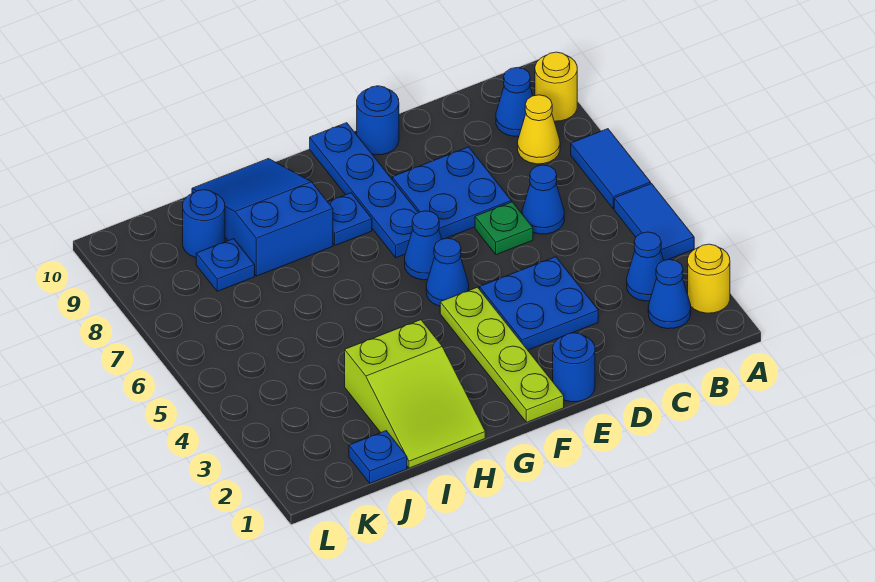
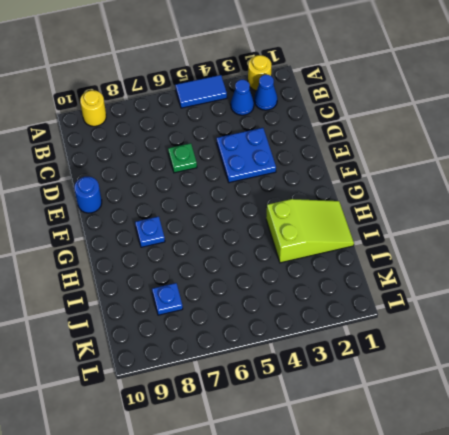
none -> blue 1x2 tile [571,129,651,209]
none -> yellow 1x1 cone [518,95,560,164]
none -> blue 1x1 cone [496,68,533,137]

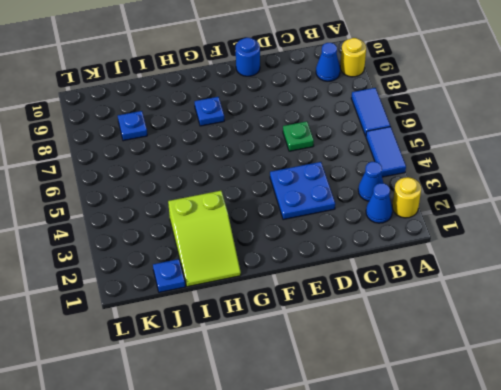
none -> yellow 1x1 cone [518,95,560,164]
none -> blue 1x1 cone [522,165,564,234]
none -> blue 2x2 plate [392,147,511,239]

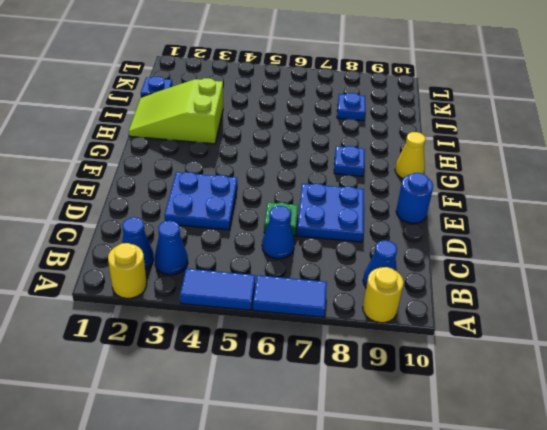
yellow 1x1 cone [395,132,426,179] -> yellow 1x1 cone moved to [518,95,560,164]
none -> blue 1x1 round brick [553,333,595,402]
none -> lime 1x4 plate [440,287,564,422]
none -> blue 1x1 cone [426,238,469,306]

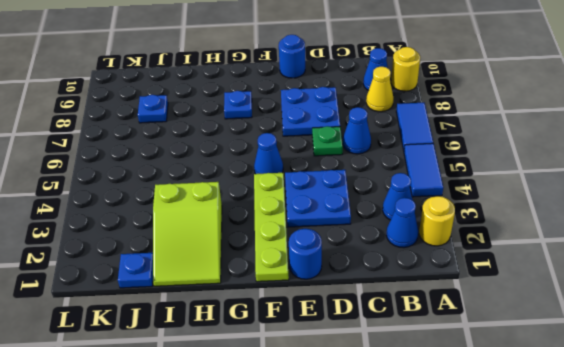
none -> blue 1x1 cone [405,211,442,280]
none -> blue 1x4 plate [310,123,418,258]
none -> blue 2x3 slope [192,159,333,276]

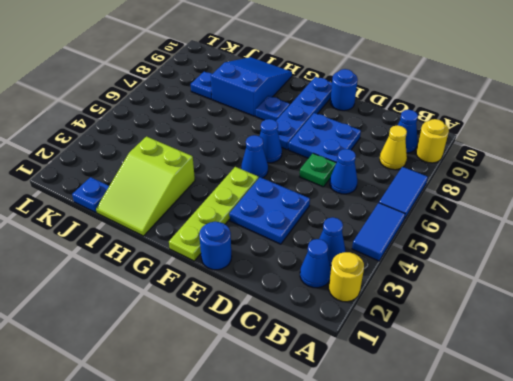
none -> blue 1x1 round brick [183,190,225,258]

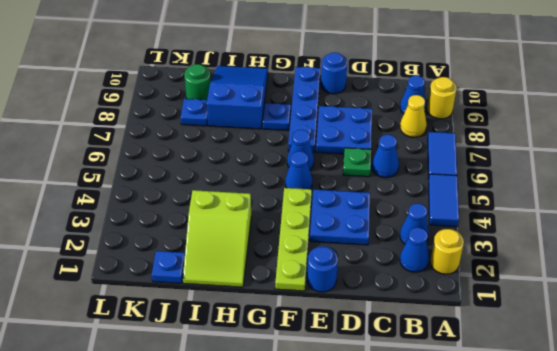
green 1x1 round brick [184,64,211,100] -> blue 1x1 round brick [183,190,225,258]

